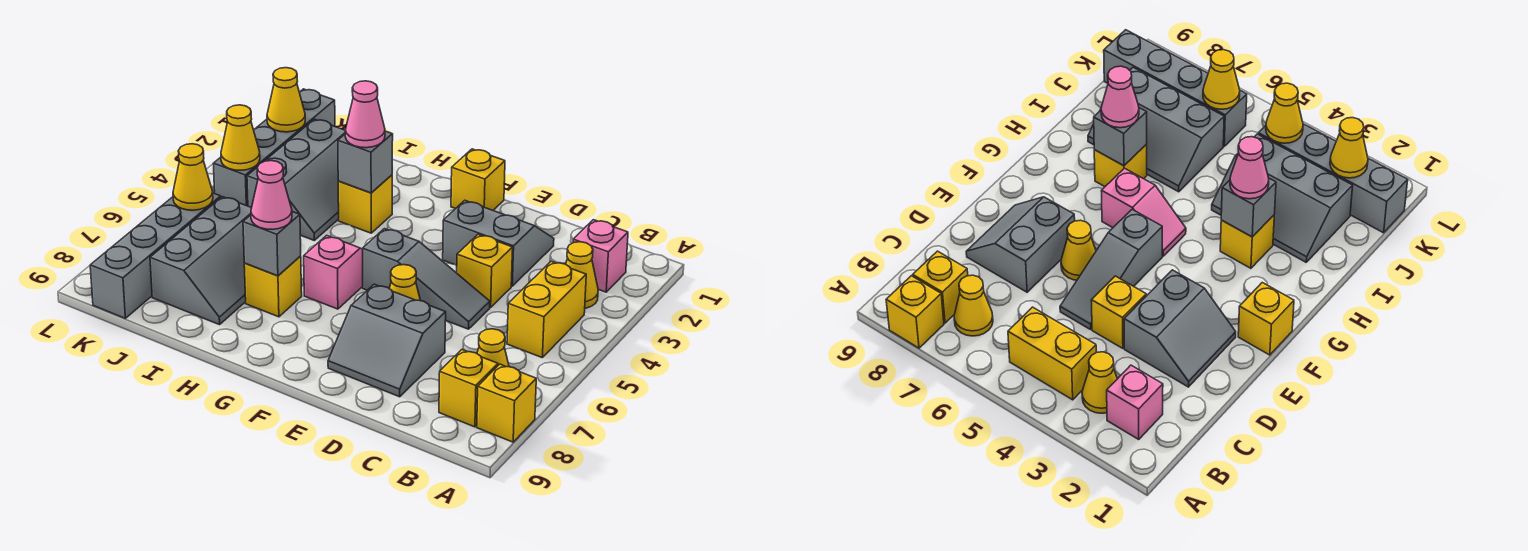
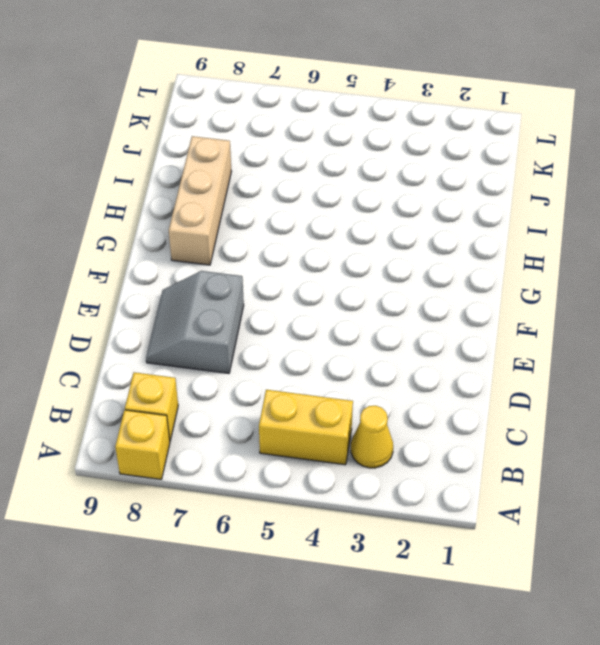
tan 1x3 brick [169,136,231,265] -> grey 2x3 slope [150,197,251,325]
none -> pink 1x1 brick [573,220,628,292]
none -> yellow 1x1 cone [477,329,509,367]
none -> grey 2x2 slope [443,200,554,286]

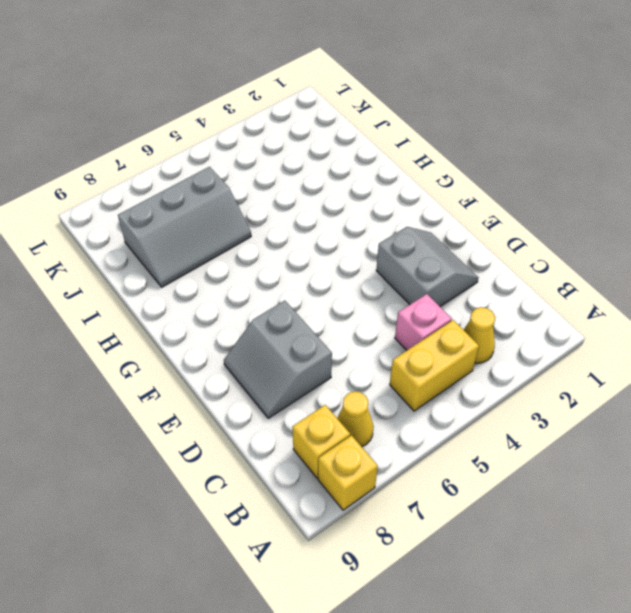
pink 1x1 brick [395,294,452,350] -> pink 1x1 brick moved to [573,220,628,292]
none -> yellow 1x1 brick [457,234,513,307]
none -> grey 1x3 slope [363,229,490,329]
none -> yellow 1x1 cone [389,265,421,301]

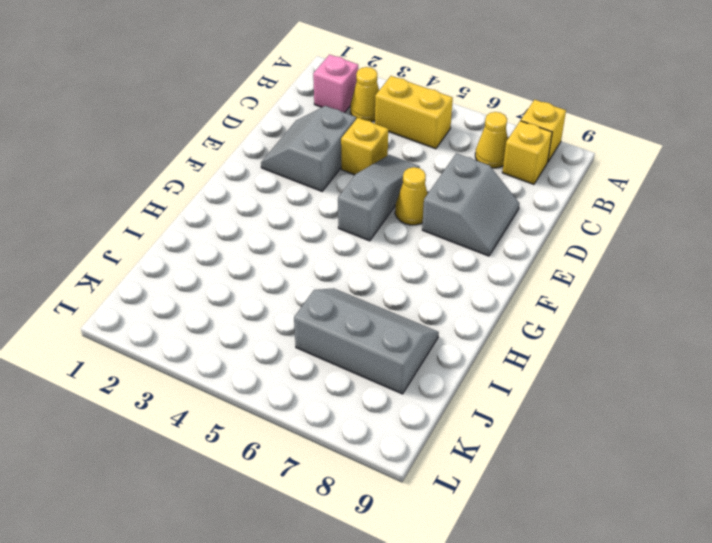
none -> yellow 1x1 brick [451,149,505,210]
none -> pink 1x2 slope [304,235,363,309]
none -> yellow 1x1 brick [338,175,392,233]

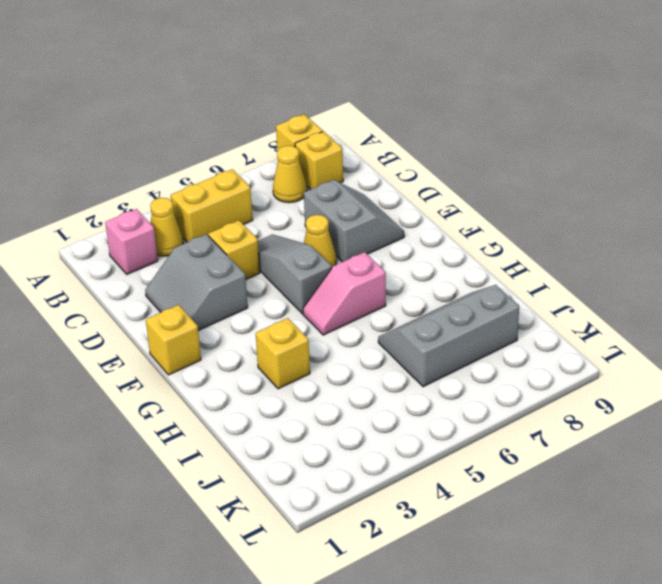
none -> yellow 1x1 brick [244,256,302,317]
none -> grey 2x3 slope [247,119,345,240]
none -> grey 1x4 brick [213,89,335,206]

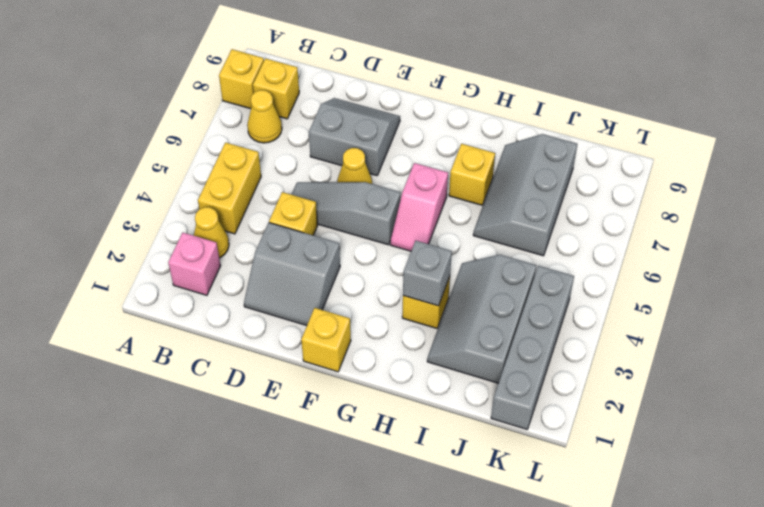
none -> grey 1x4 brick [90,193,221,318]
none -> grey 1x1 brick [243,212,301,276]
none -> yellow 1x1 cone [267,68,305,132]

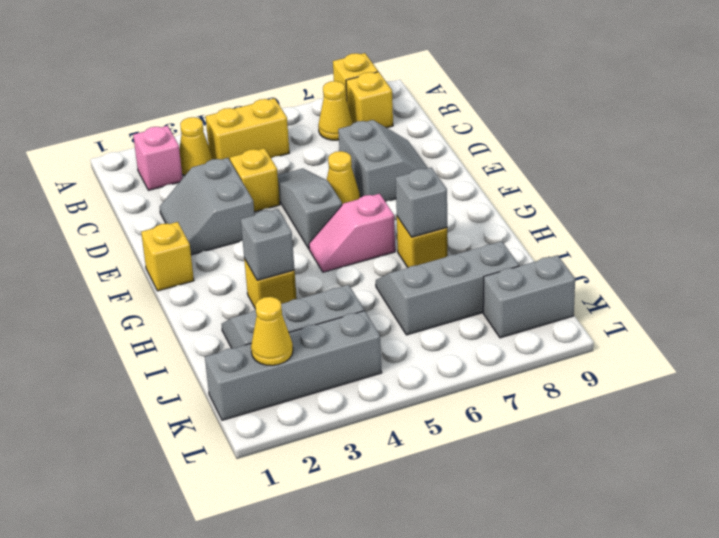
grey 1x2 brick [483,255,575,338] -> grey 1x4 brick [90,193,221,318]
none -> yellow 1x1 cone [221,105,260,170]
none -> yellow 1x1 cone [173,144,213,210]
none -> pink 1x1 cone [345,81,385,148]

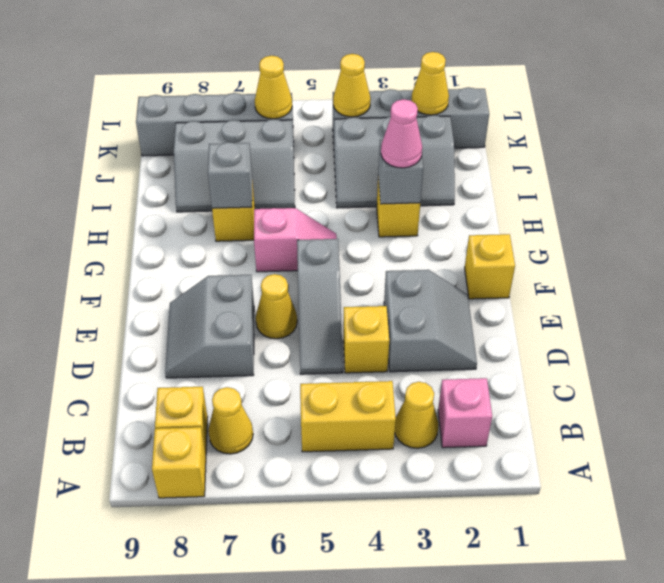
none -> pink 1x1 cone [251,161,292,229]

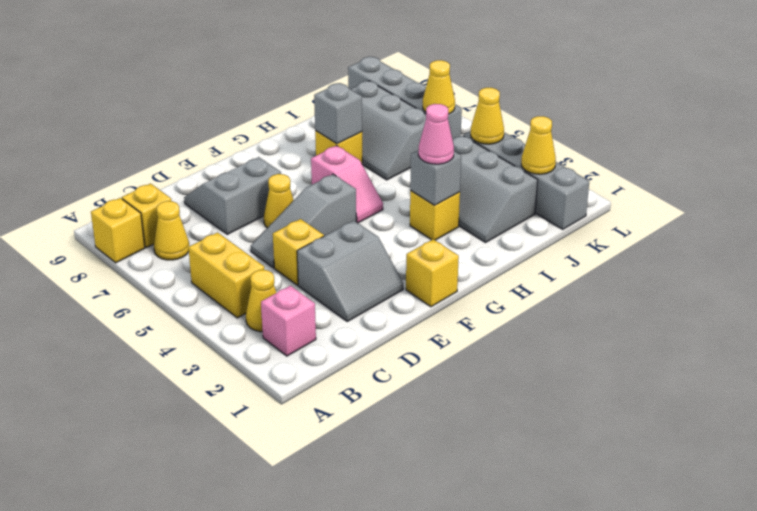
none -> pink 1x1 cone [251,161,292,229]

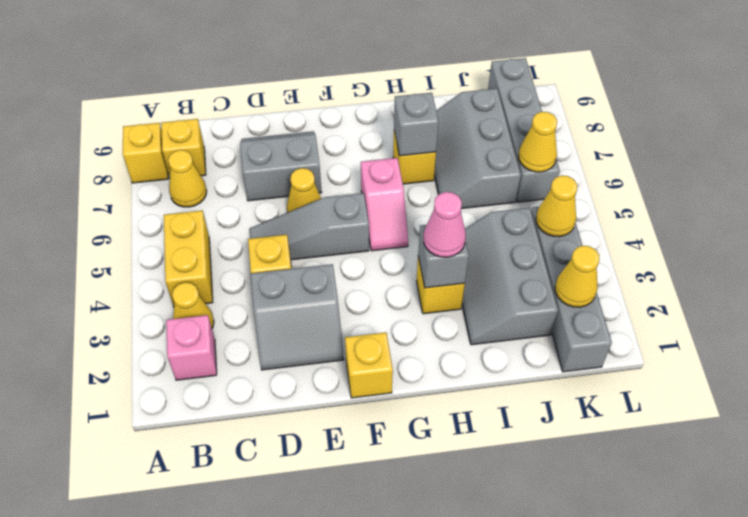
none -> pink 1x1 cone [251,161,292,229]

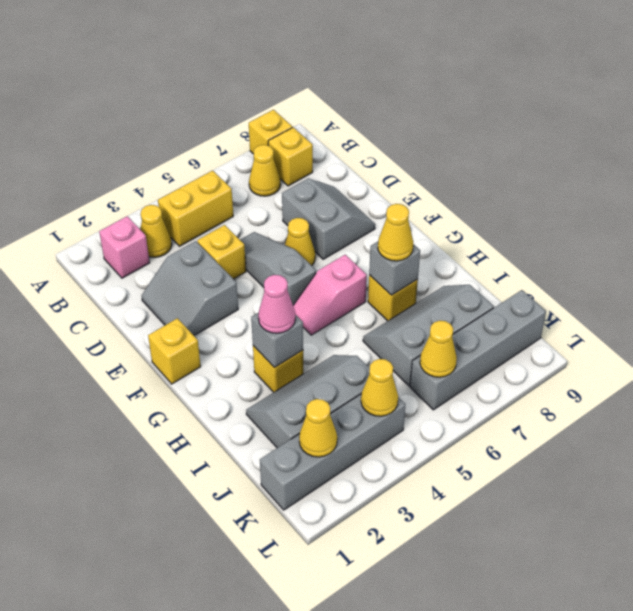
yellow 1x1 cone [378,204,413,261] -> pink 1x1 cone [251,161,292,229]

